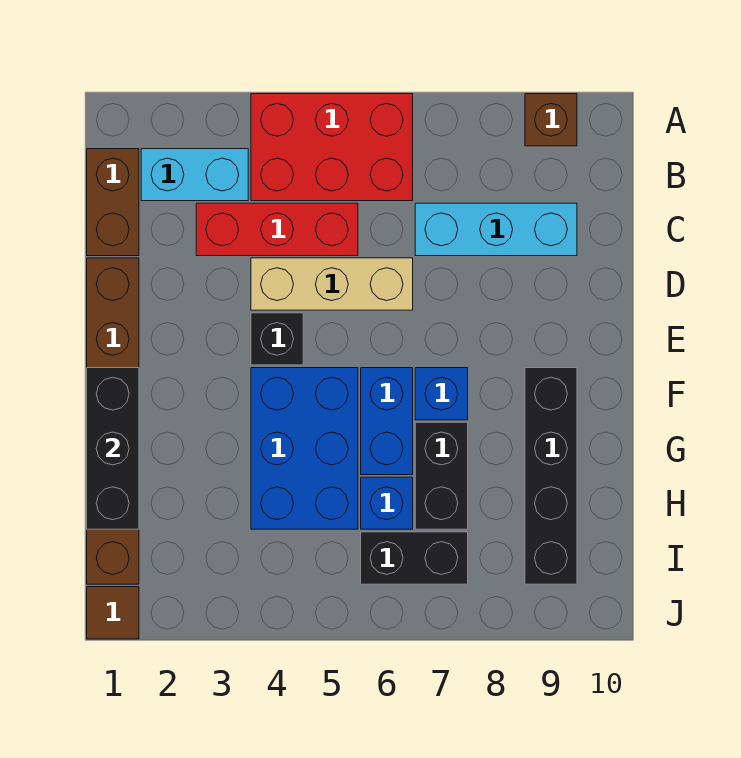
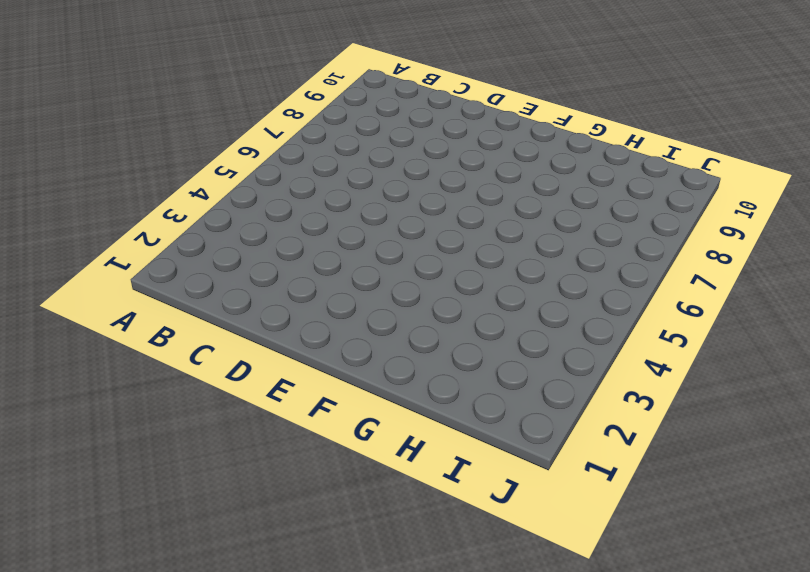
none -> red 2x3 brick [251,94,413,201]
none -> brown 1x1 brick [525,94,577,146]
none -> brown 1x2 brick [87,149,139,256]

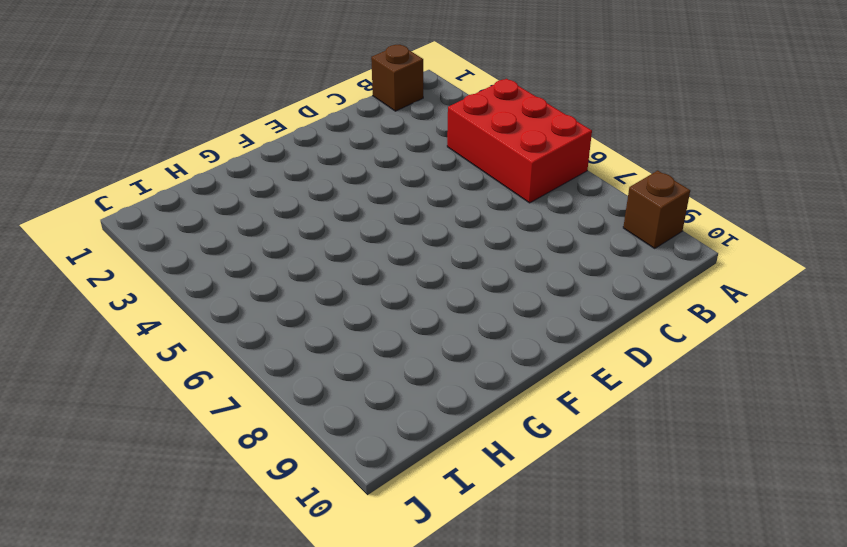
brown 1x1 brick [371,45,423,111] -> brown 1x2 brick [87,149,139,256]
none -> cyan 1x2 brick [141,149,248,201]
none -> red 1x3 brick [196,203,358,256]
none -> cyan 1x3 brick [415,203,577,256]

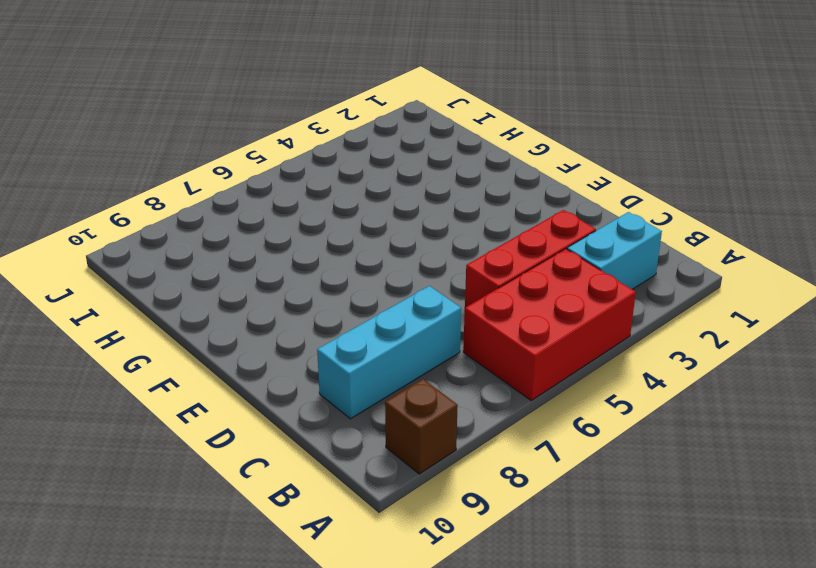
none -> brown 1x2 brick [87,149,139,256]
none -> brown 1x6 brick [87,258,139,584]
none -> tan 1x3 brick [251,258,413,310]

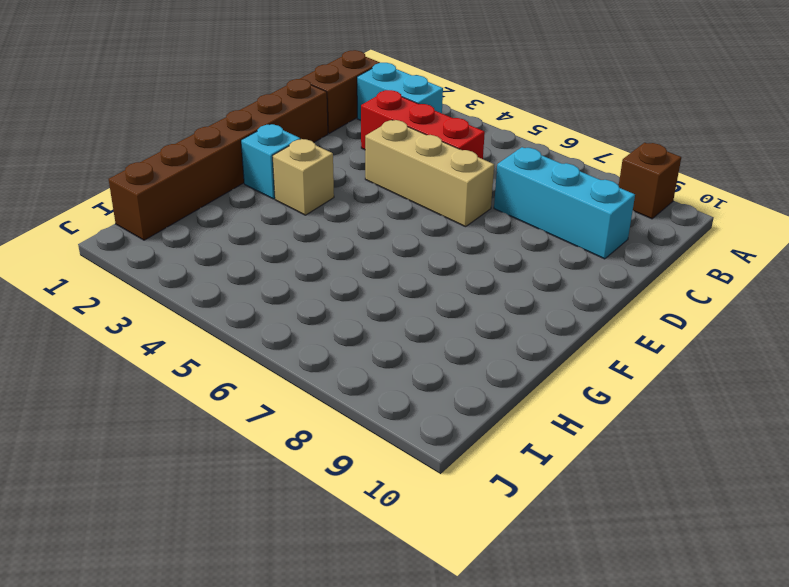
cyan 1x1 brick [241,124,300,199] -> none
tan 1x1 brick [273,139,334,215] -> none
none -> red 2x3 brick [251,94,413,201]
none -> black 1x1 brick [251,313,303,365]
none -> blue 2x3 brick [251,368,358,529]

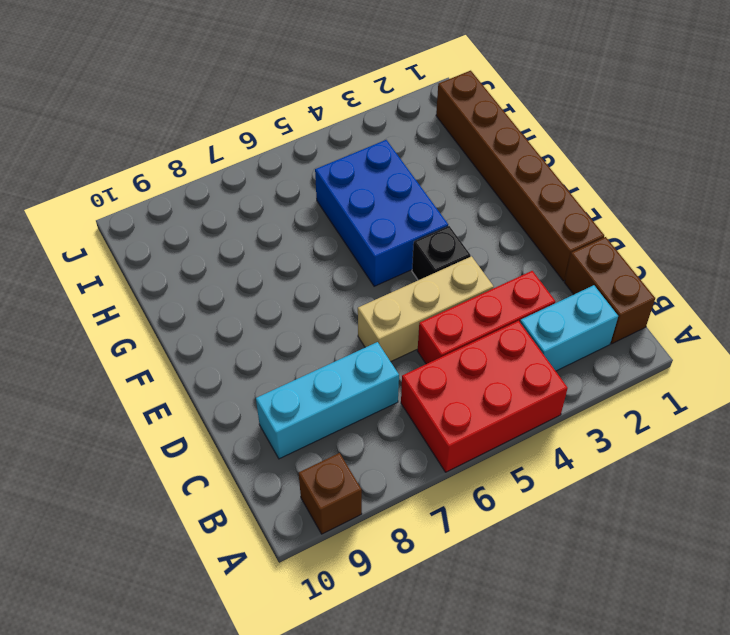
none -> blue 1x2 brick [361,368,413,475]
none -> blue 1x1 brick [415,368,468,420]
none -> black 1x4 brick [525,368,577,584]

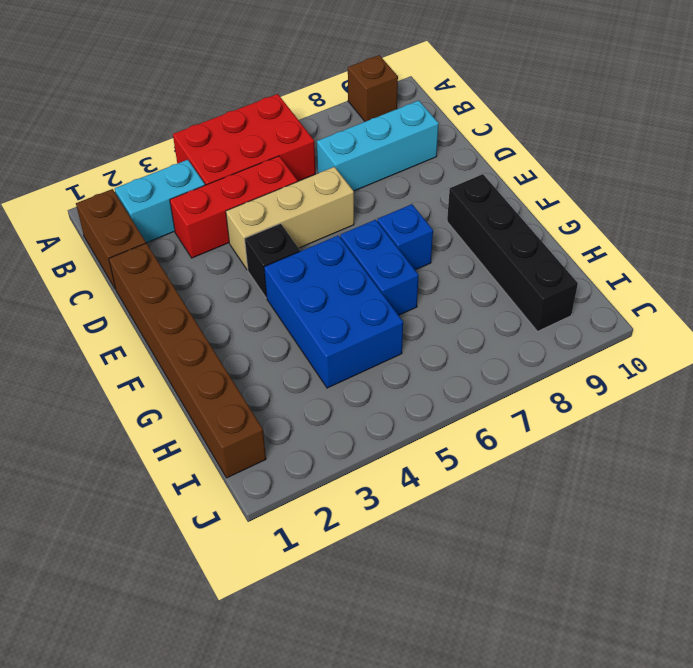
none -> black 1x2 brick [415,422,468,529]
none -> blue 1x1 brick [361,477,413,529]
none -> black 1x2 brick [361,532,468,584]

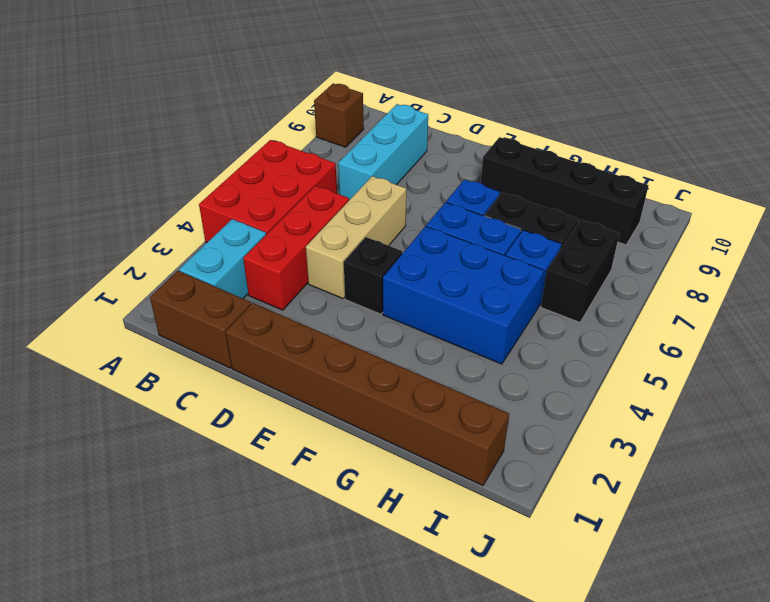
none -> brown 1x1 tile [87,587,139,639]
none -> black 1x3 brick [87,368,139,529]

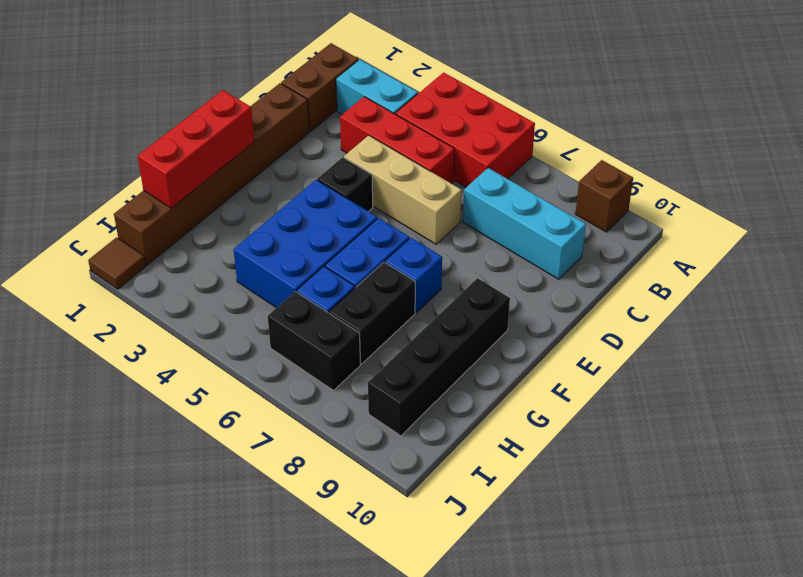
red 1x3 brick [138,90,254,208] -> black 1x3 brick [87,368,139,529]

